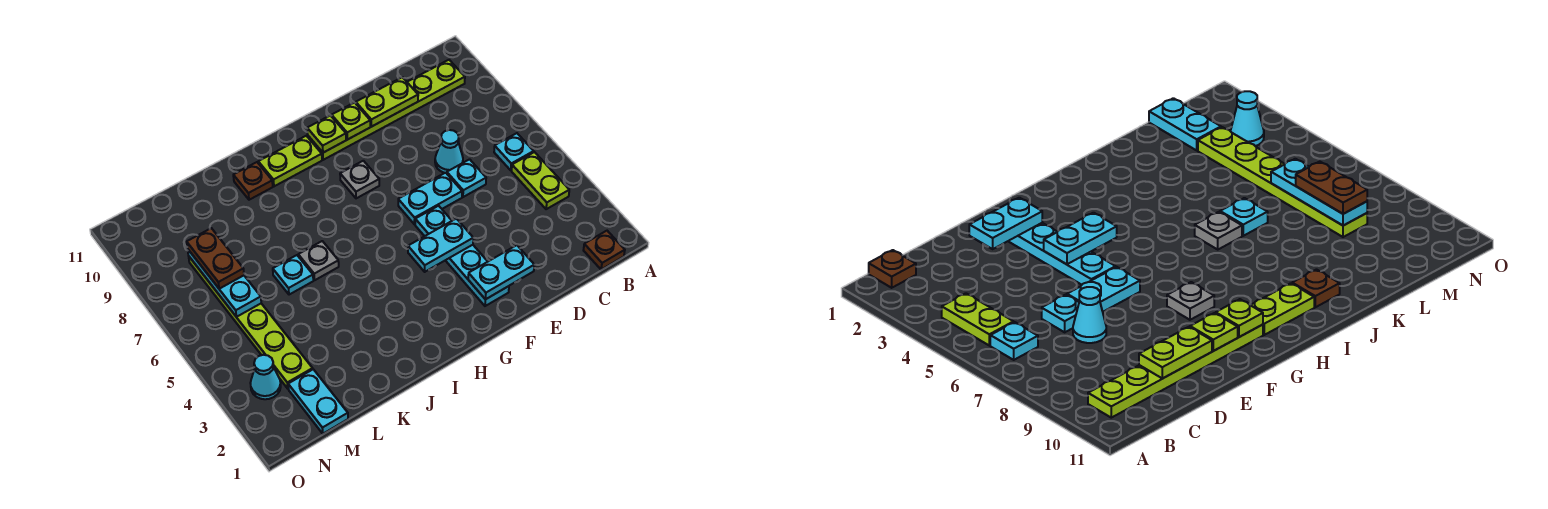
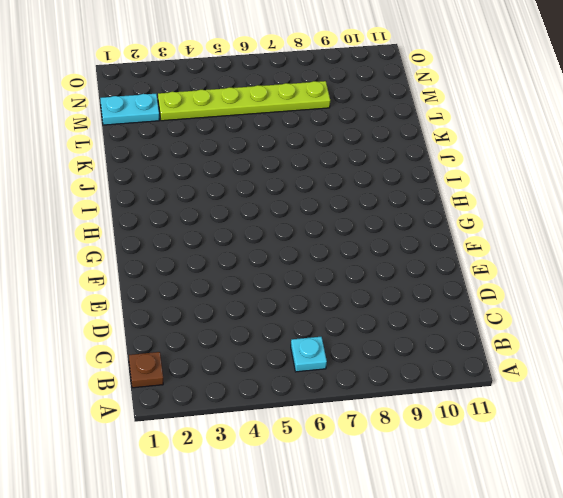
none -> lime 1x2 plate [512,152,569,209]
none -> lime 1x6 plate [308,60,465,160]
none -> cyan 1x1 plate [447,159,486,197]

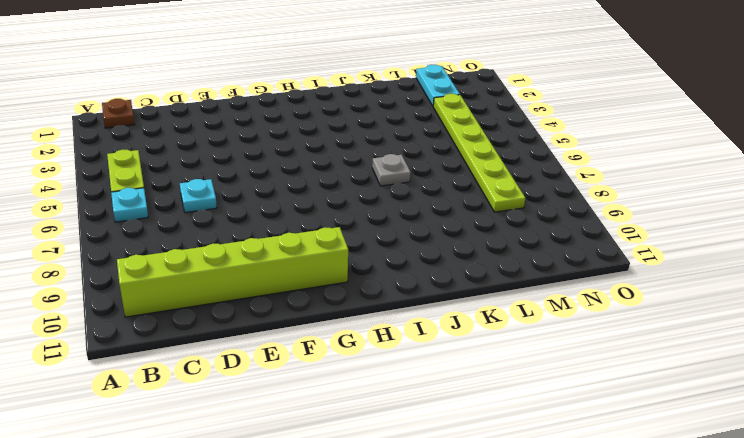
lime 1x6 brick [117,227,348,317] -> lime 1x6 plate [308,60,465,160]
none -> cyan 1x1 cone [435,130,463,173]
none -> cyan 1x2 plate [398,173,462,224]
none -> cyan 1x4 plate [415,206,509,306]

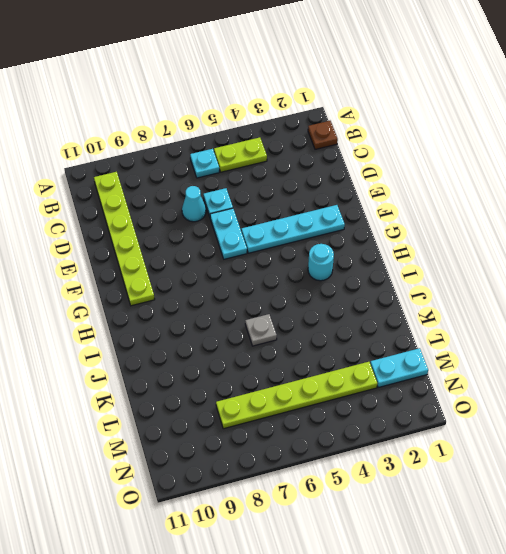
cyan 1x1 round brick [308,244,334,281] -> none
none -> grey 1x1 plate [340,161,379,198]
none -> lime 1x2 plate [258,136,322,186]
none -> brown 1x1 plate [233,162,273,200]

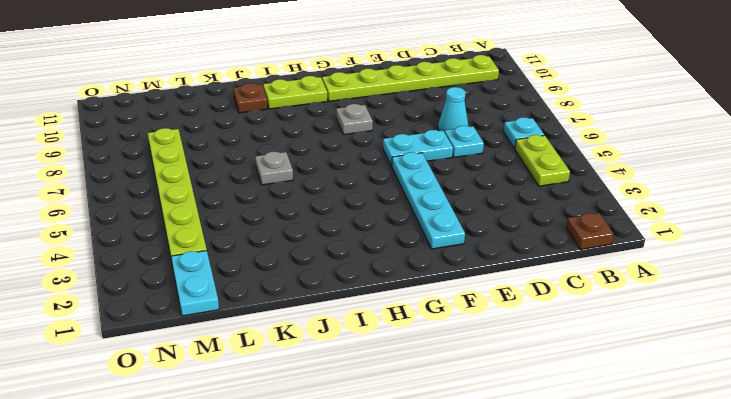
none -> cyan 1x1 plate [273,255,313,295]
none -> cyan 1x1 cone [250,355,281,399]
none -> lime 1x2 plate [356,77,418,127]

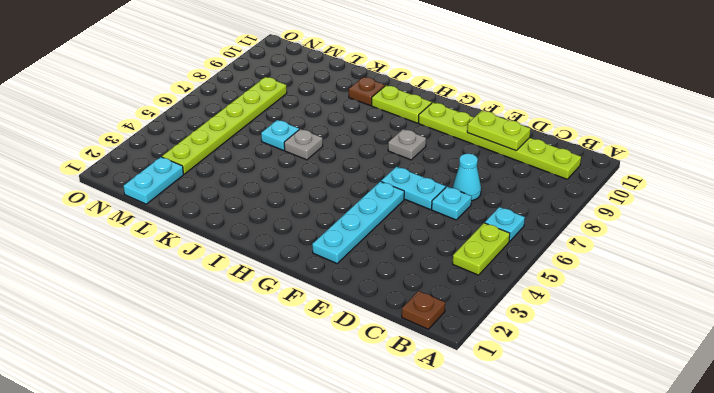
none -> cyan 1x1 cone [250,355,281,399]
none -> cyan 1x2 plate [468,245,534,300]
none -> cyan 1x2 plate [408,219,473,272]

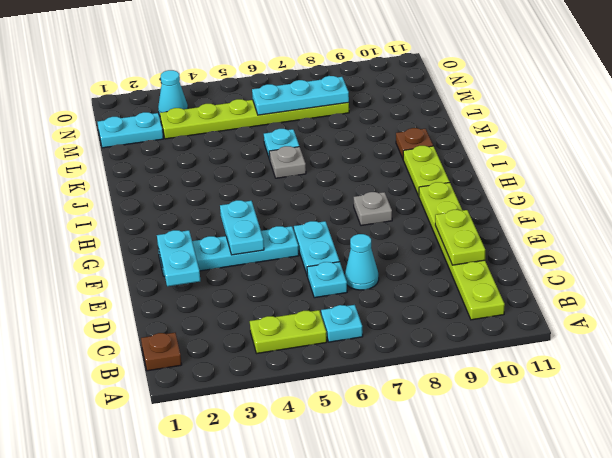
none -> lime 1x1 plate [332,103,370,140]
none -> lime 1x1 plate [307,115,346,153]
none -> brown 1x2 plate [187,228,244,289]

